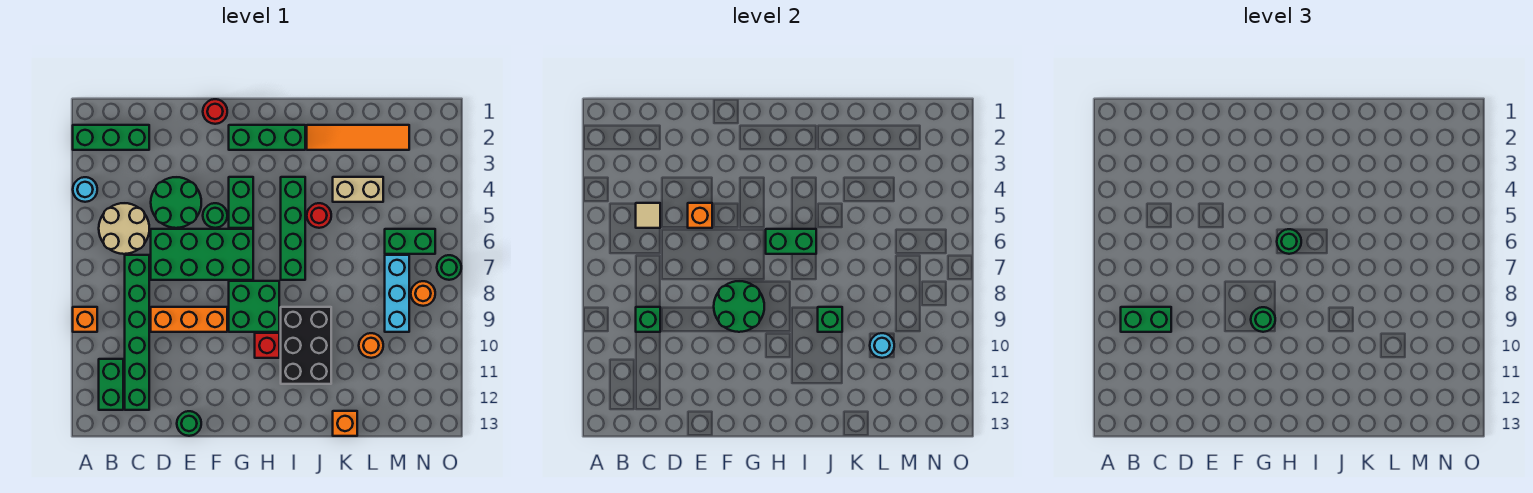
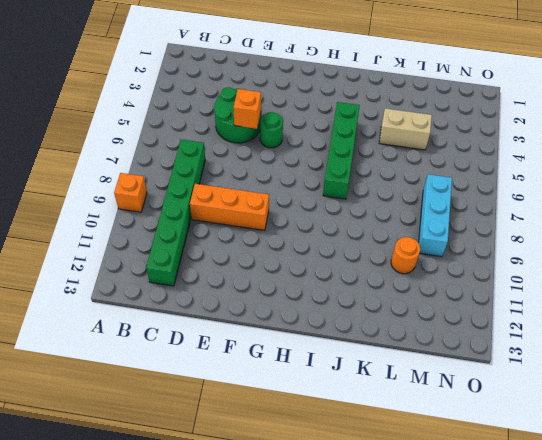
none -> green 1x3 brick [73,125,149,150]
none -> cyan 1x1 round brick [73,177,97,202]
none -> tan 2x2 round brick [99,203,149,254]
none -> green 1x2 brick [99,359,123,410]

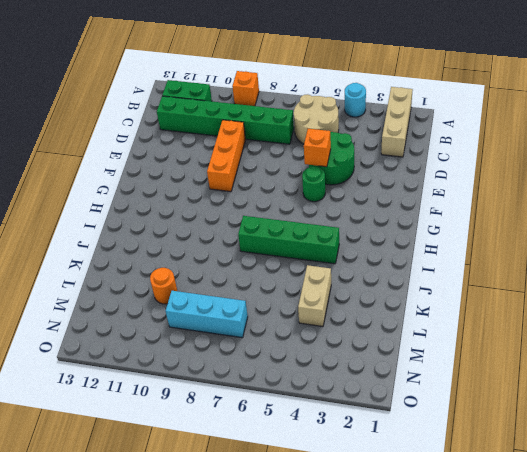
tan 1x3 brick [381,87,413,157] -> green 1x3 brick [73,125,149,150]
none -> green 2x4 brick [151,229,253,280]
none -> green 1x1 round brick [177,411,201,436]
none -> red 1x1 round brick [203,99,227,124]
none -> green 1x3 brick [229,125,305,150]

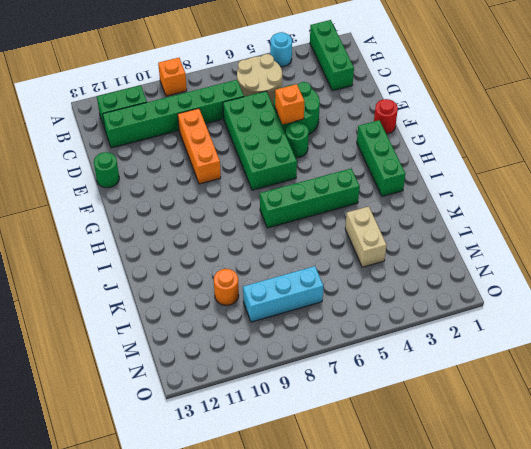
none -> green 1x2 brick [229,177,253,228]
none -> green 2x2 brick [229,281,279,332]
none -> red 1x1 brick [255,333,279,358]
none -> black 2x3 brick [281,307,331,384]

